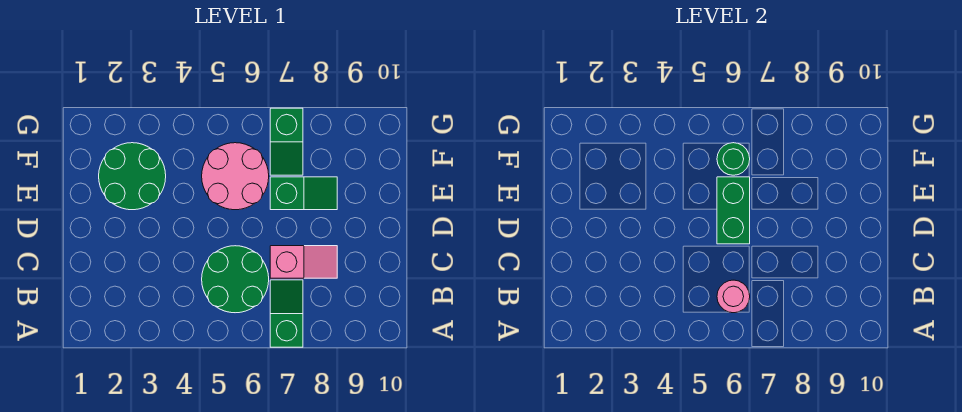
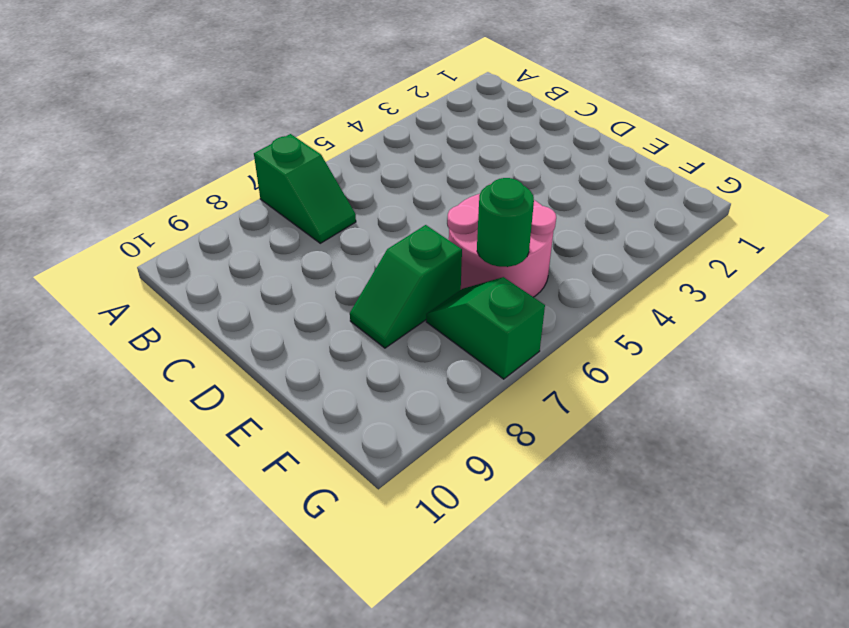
none -> green 2x2 round brick [202,246,269,313]
none -> pink 1x2 slope [270,246,337,278]

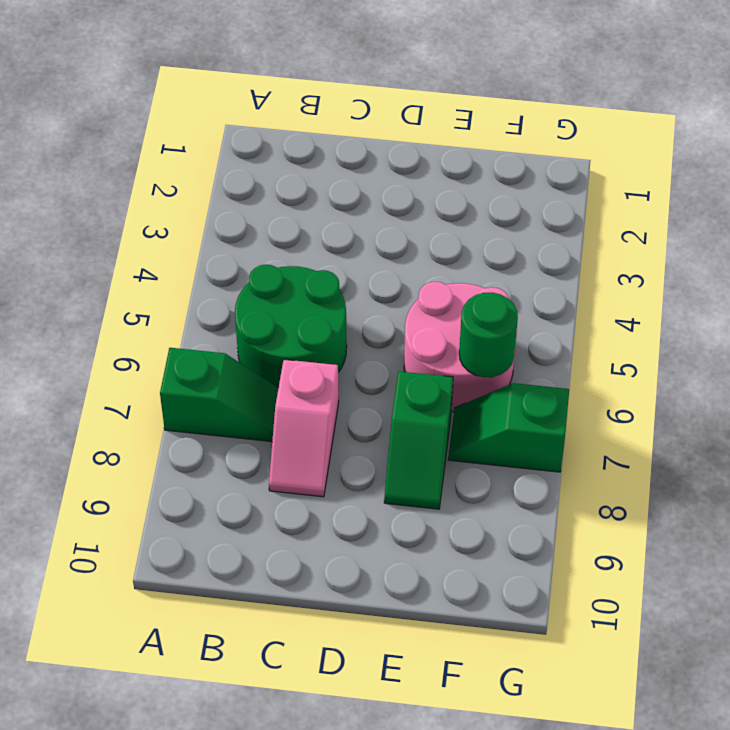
none -> green 2x2 round brick [99,143,166,210]
none -> pink 1x1 round brick [717,280,750,313]

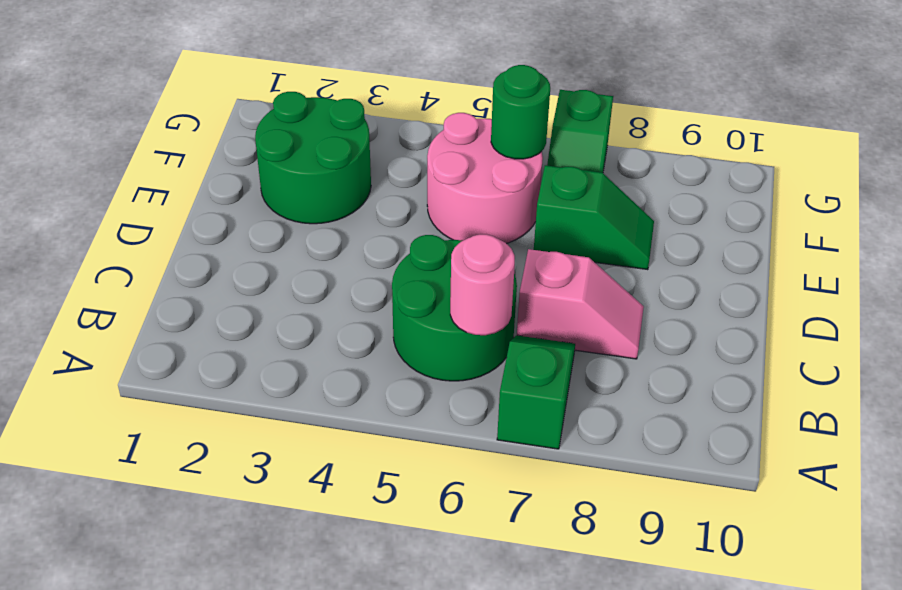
none -> green 1x2 brick [717,177,750,244]

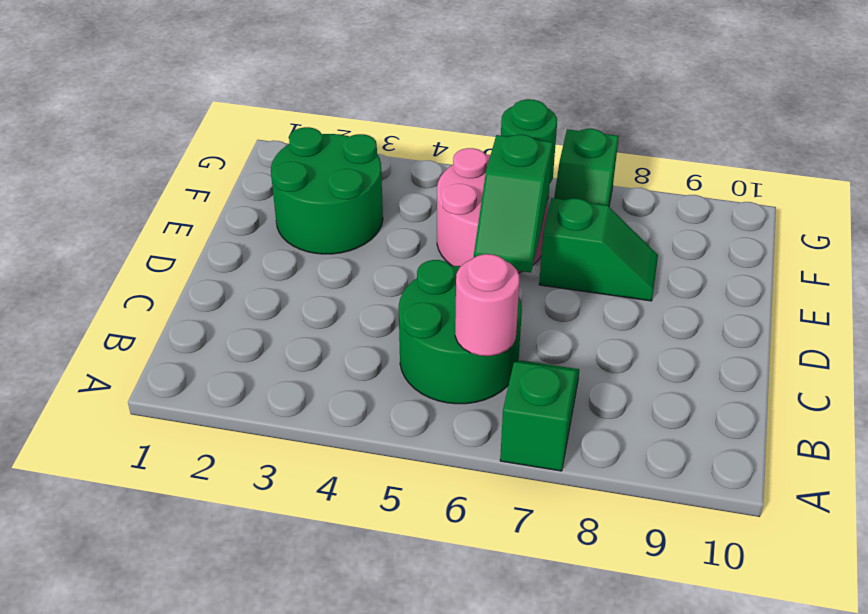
green 1x2 slope [474,134,553,272] -> green 1x2 brick [717,177,750,244]
none -> pink 1x2 slope [270,246,337,278]

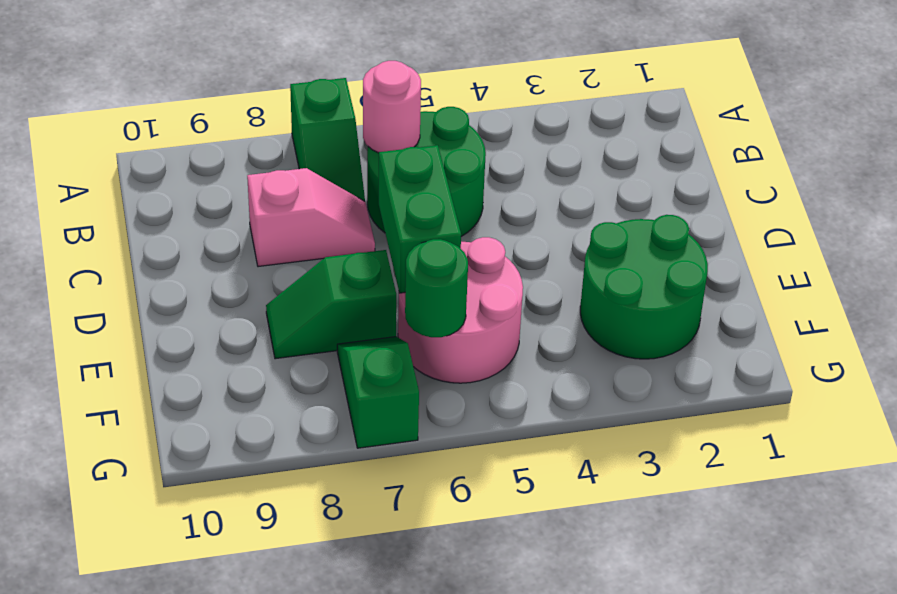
pink 1x2 slope [247,168,375,267] -> pink 1x2 slope turned to [270,246,337,278]

